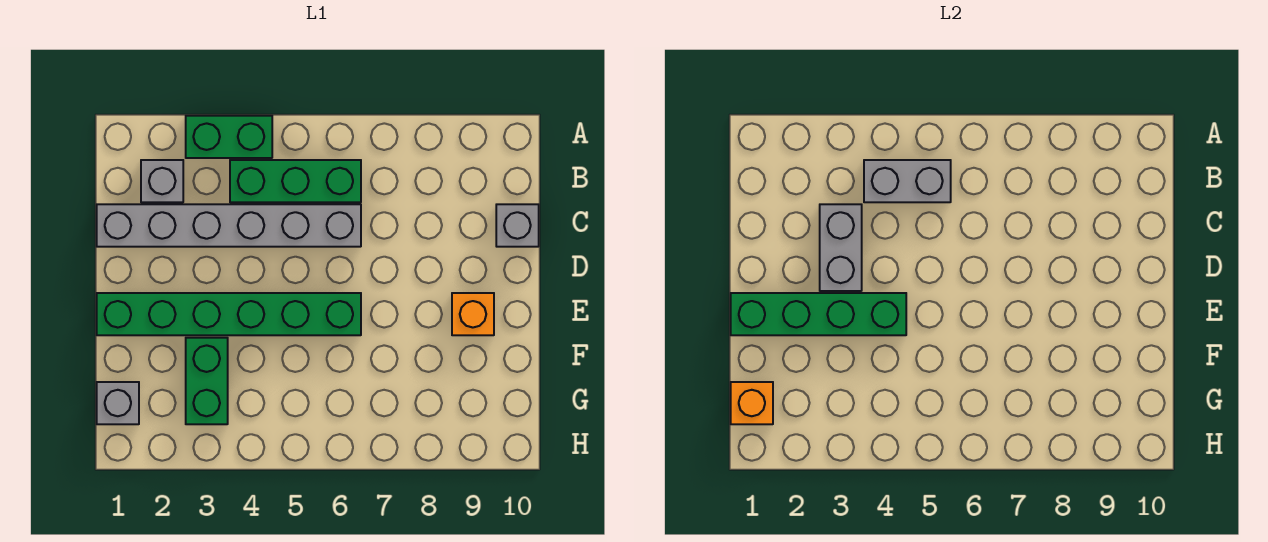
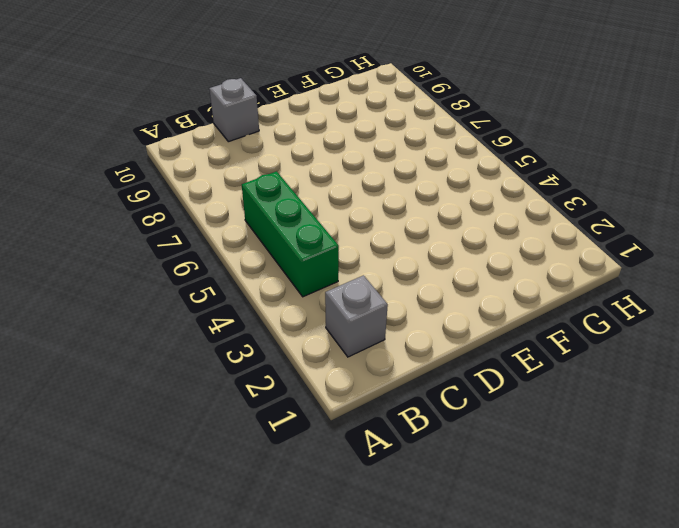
none -> green 1x2 brick [186,116,272,158]
none -> grey 1x6 brick [97,204,361,247]
none -> green 1x6 brick [97,293,361,335]

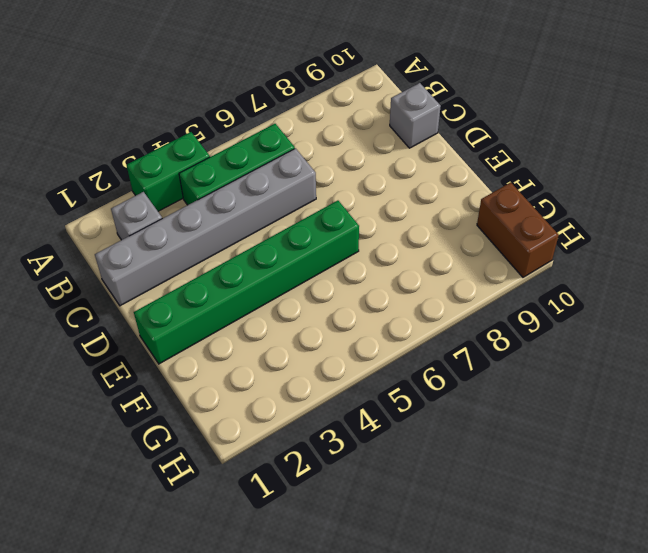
brown 1x2 brick [477,182,559,277] -> none
none -> orange 1x1 brick [452,293,494,335]
none -> green 1x2 brick [186,338,228,424]
none -> grey 1x1 brick [97,382,139,424]

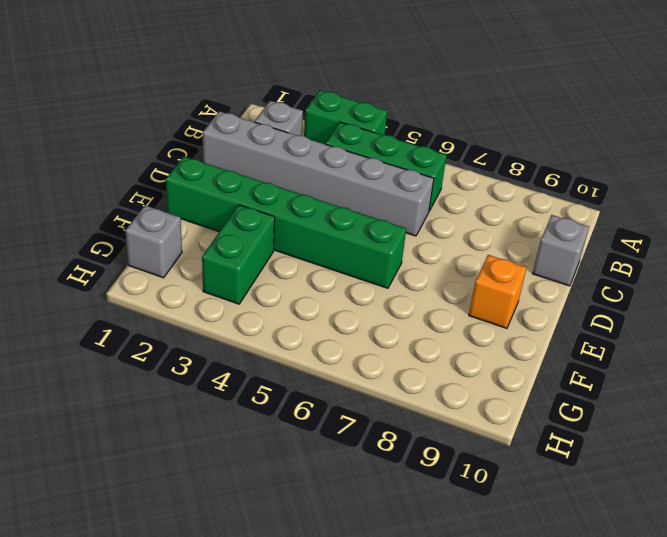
none -> grey 1x2 brick [864,160,951,202]
none -> grey 1x2 brick [820,204,862,291]
none -> green 1x4 brick [731,293,906,335]

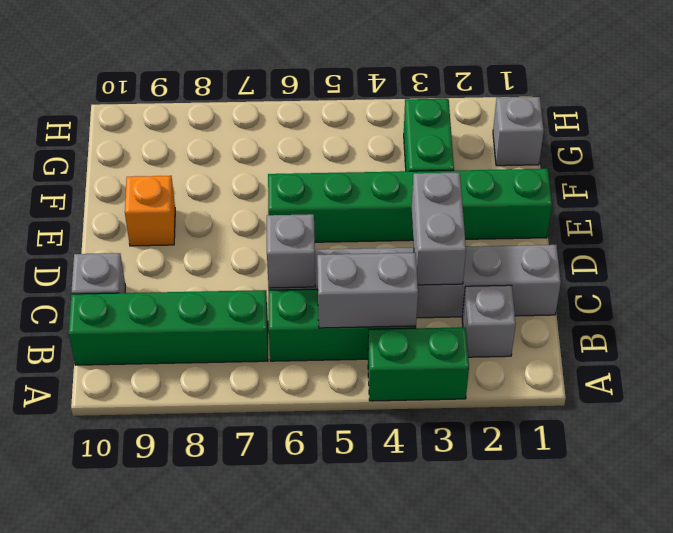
green 1x4 brick [69,290,268,365] -> green 1x4 brick moved to [731,293,906,335]
grey 1x1 brick [267,214,315,288] -> none
none -> orange 1x1 brick [731,382,773,424]

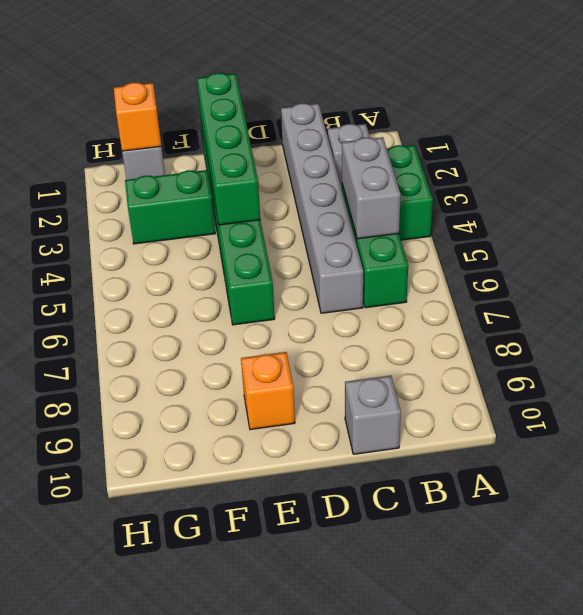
none -> grey 1x2 brick [820,204,862,291]

